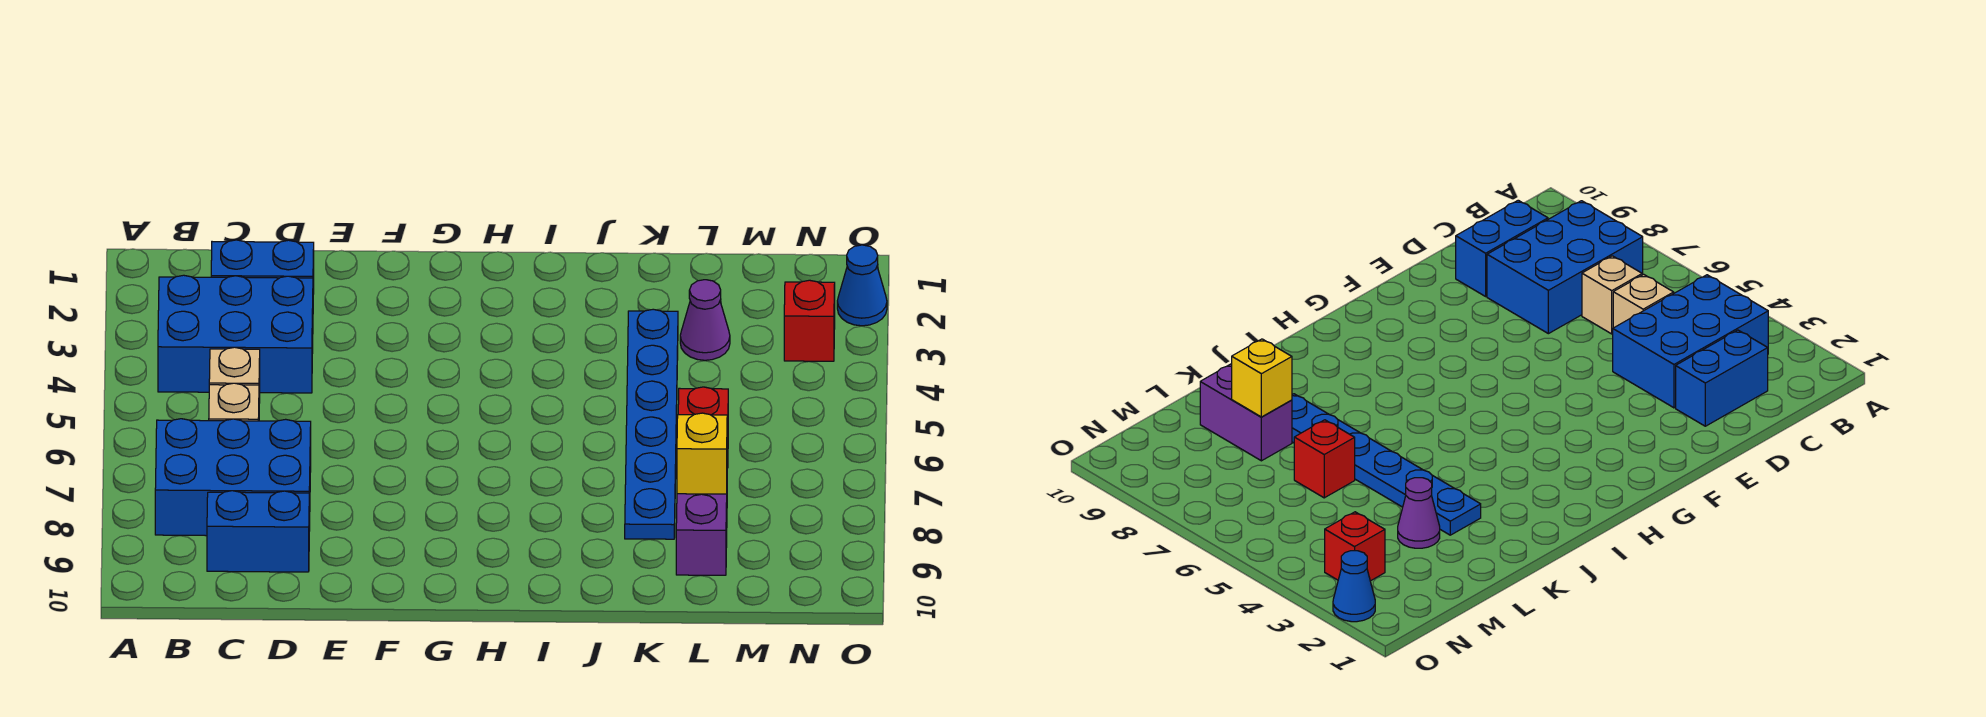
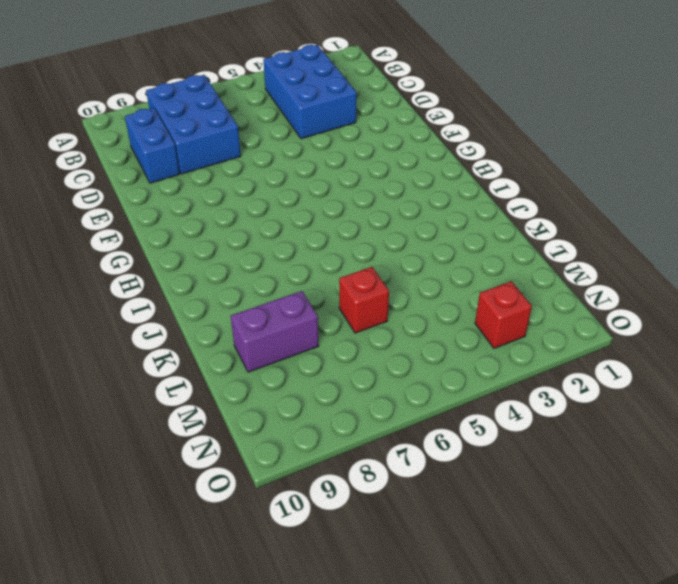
none -> blue 1x2 brick [211,240,314,294]
none -> tan 1x1 brick [209,347,260,403]
none -> tan 1x1 brick [209,383,259,421]

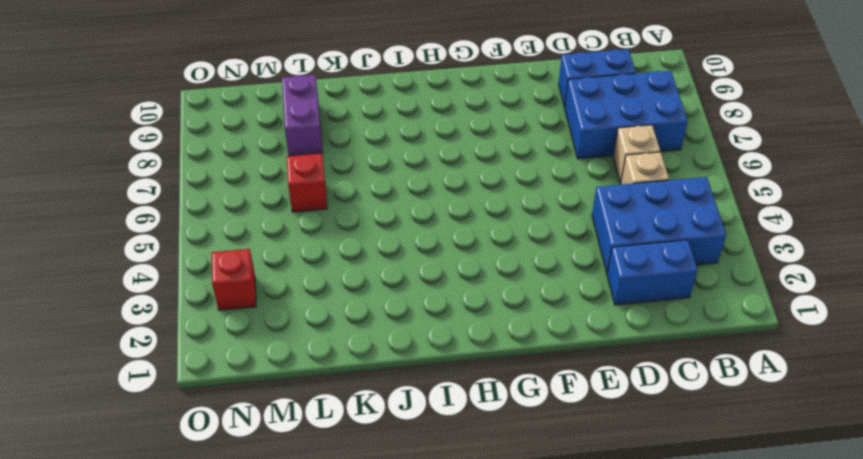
none -> blue 1x6 plate [625,309,678,539]
none -> purple 1x1 cone [680,280,730,360]
none -> blue 1x1 cone [837,245,887,326]

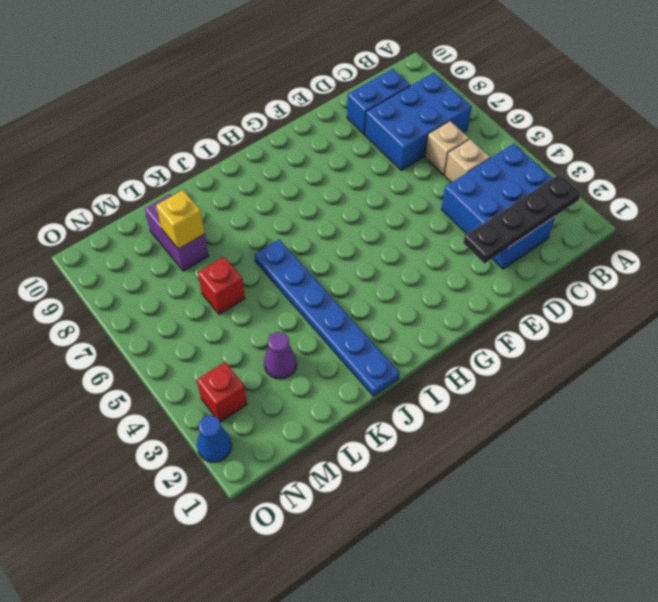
black 1x4 plate [463,174,581,263] -> none
blue 1x6 plate [254,240,400,396] -> blue 1x6 plate moved to [625,309,678,539]

